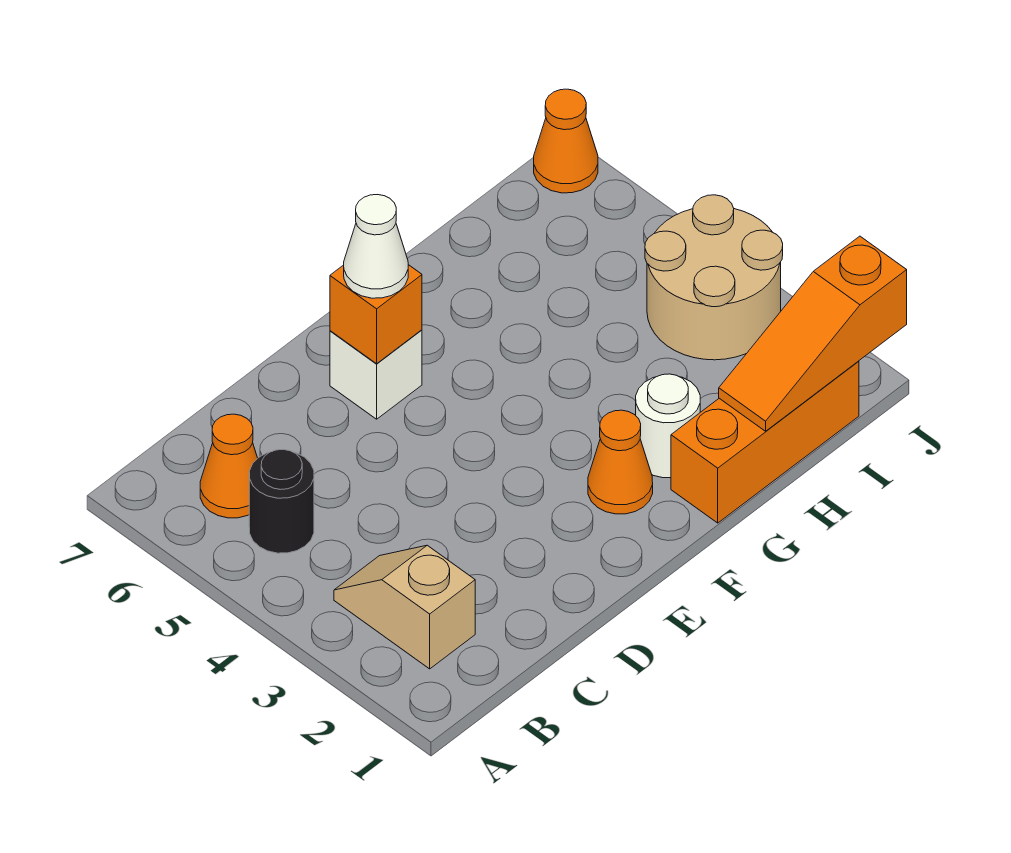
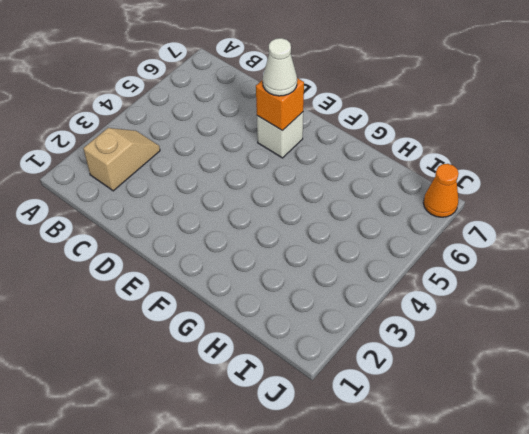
none -> black 1x1 round brick [249,450,314,553]
none -> orange 1x1 cone [200,414,258,518]
none -> orange 1x1 cone [588,410,653,514]

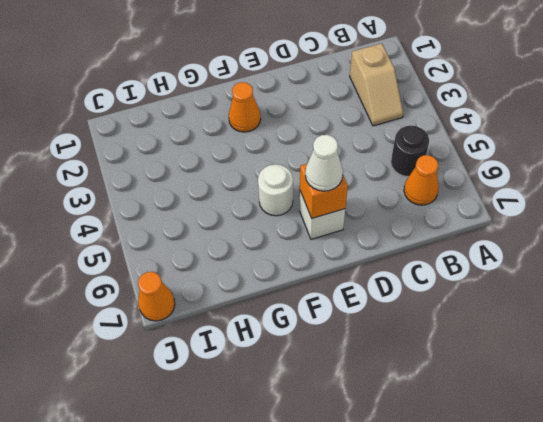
white 1x1 round brick [258,164,293,216] -> white 1x1 round brick moved to [636,374,700,478]
none -> orange 1x3 brick [671,361,859,523]
none -> tan 2x2 round brick [645,195,783,360]
none -> orange 1x3 slope [719,236,907,431]

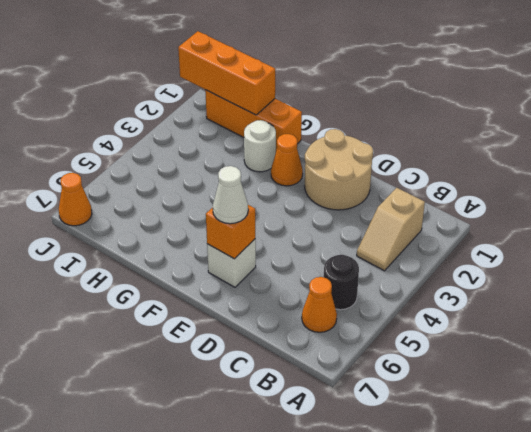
tan 2x2 round brick [305,129,373,210] -> tan 2x2 round brick moved to [645,195,783,360]
orange 1x3 brick [178,31,275,115] -> orange 1x3 slope [719,236,907,431]

